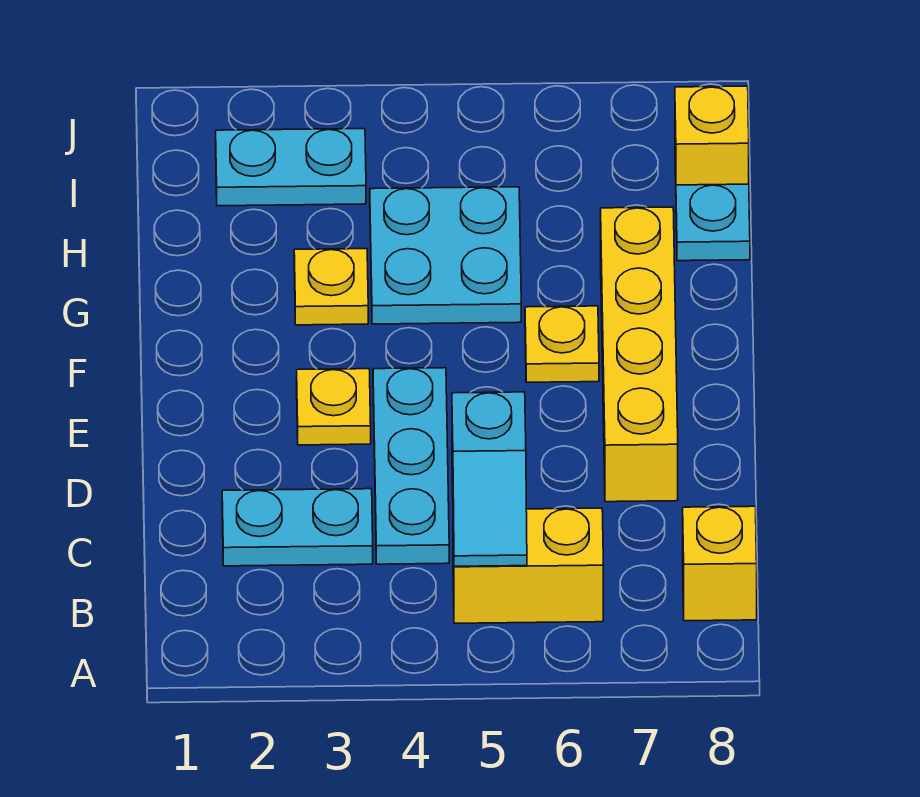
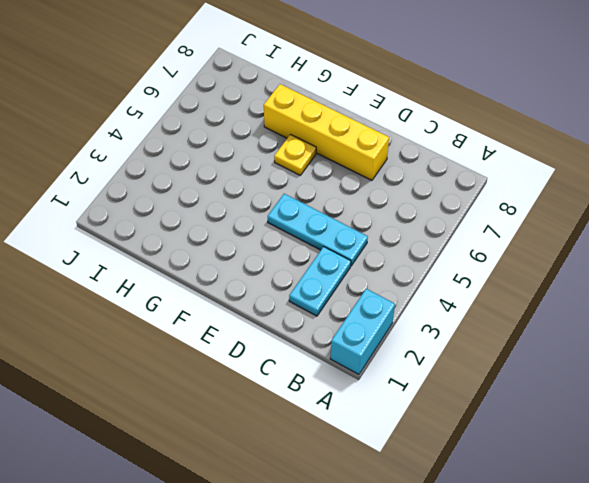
cyan 1x2 brick [330,289,395,374] -> none
none -> yellow 1x2 brick [453,508,603,623]
none -> yellow 1x1 brick [683,506,757,621]
none -> yellow 1x1 plate [297,369,371,445]

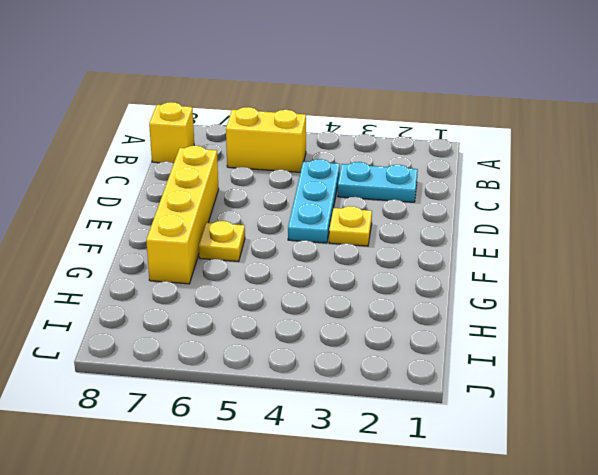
none -> yellow 1x1 plate [294,249,368,325]
none -> cyan 2x2 plate [370,187,521,324]
none -> cyan 1x1 plate [676,184,750,261]

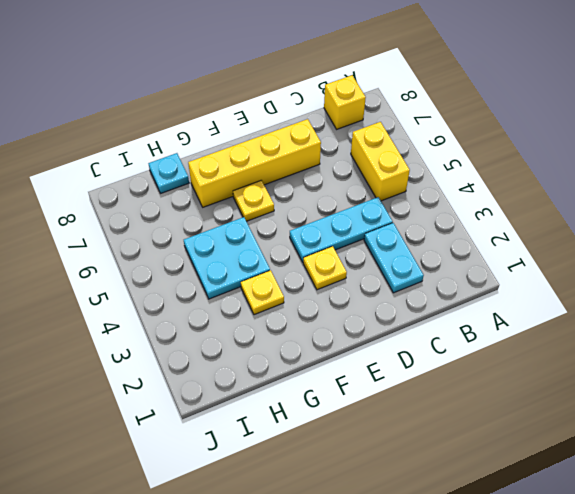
none -> cyan 1x2 plate [216,129,366,206]
none -> yellow 1x1 brick [675,86,749,185]
none -> cyan 1x2 slope [452,392,527,566]

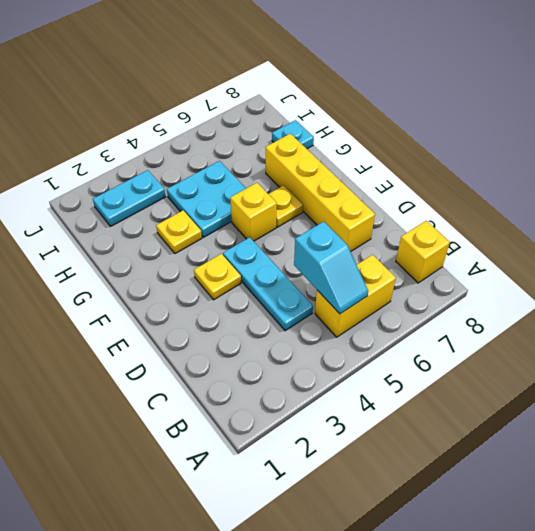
yellow 1x1 brick [230,183,277,241] -> yellow 1x1 brick moved to [675,86,749,185]
none -> cyan 1x2 plate [222,489,373,566]

